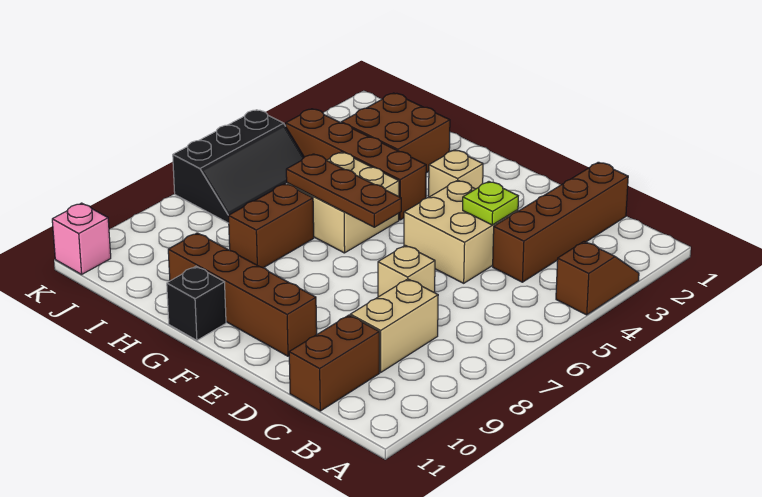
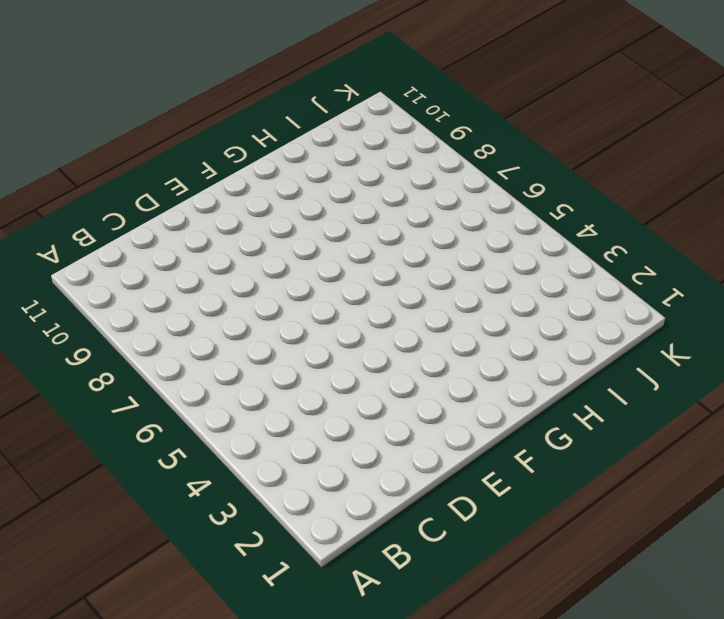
none -> brown 1x2 slope [556,242,639,315]
none -> brown 1x4 brick [493,162,628,282]
none -> tan 1x2 brick [350,279,438,372]

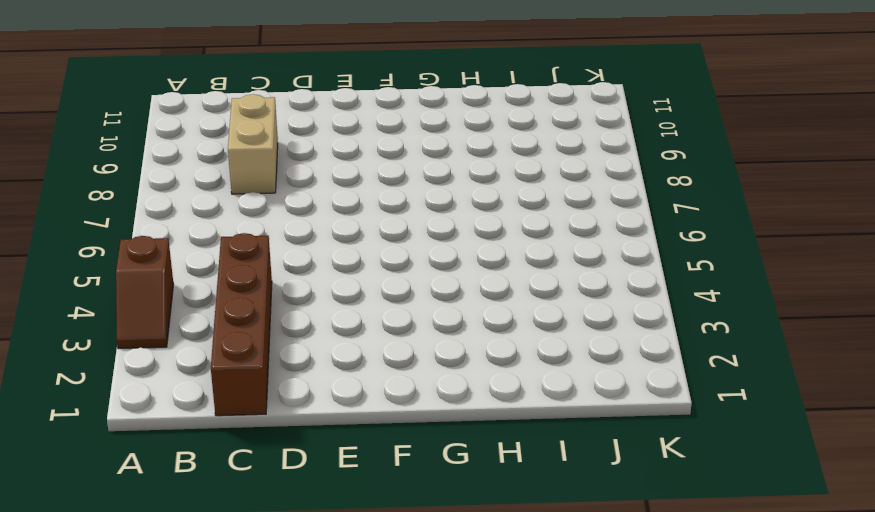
none -> brown 1x2 brick [289,315,379,411]
none -> tan 2x2 brick [404,180,518,283]
none -> tan 1x1 brick [378,245,435,297]

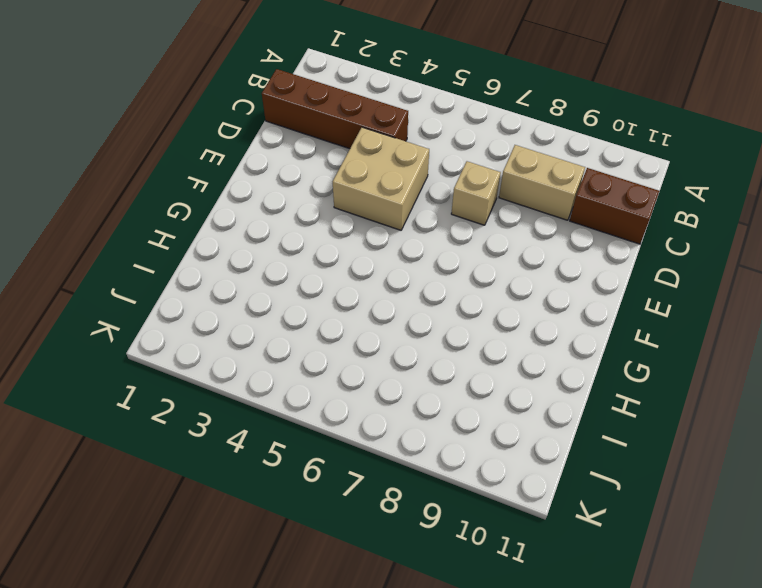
none -> brown 1x2 slope [556,242,639,315]
none -> brown 1x4 brick [168,233,317,356]
none -> tan 1x1 brick [429,150,483,197]

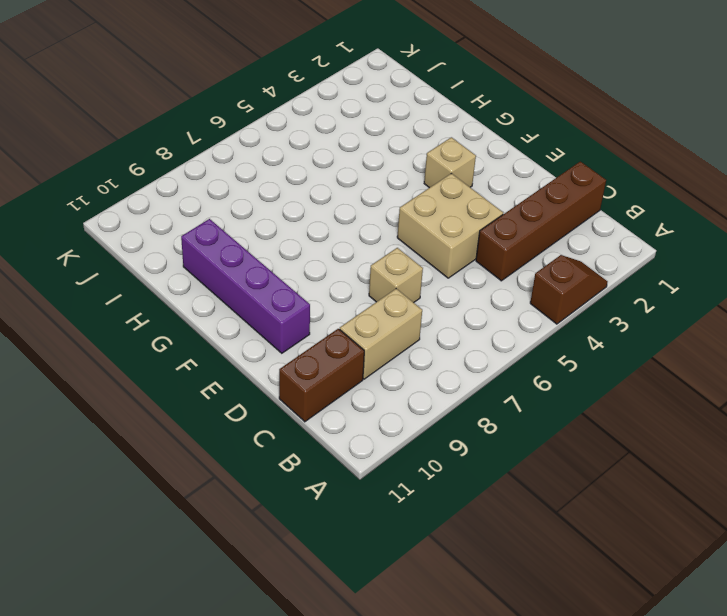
purple 1x4 brick [181,219,310,353] -> brown 1x4 brick [168,233,317,356]
none -> brown 1x4 brick [286,109,426,220]
none -> tan 2x2 brick [287,152,399,253]
none -> black 1x1 brick [167,266,226,340]

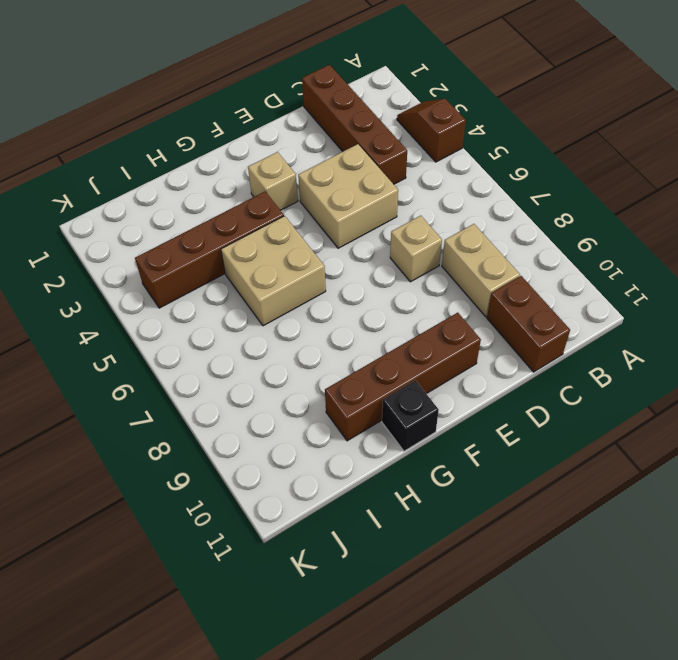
none -> brown 2x2 brick [341,93,450,173]
none -> brown 1x2 brick [228,184,314,268]
none -> black 2x3 slope [173,110,304,223]

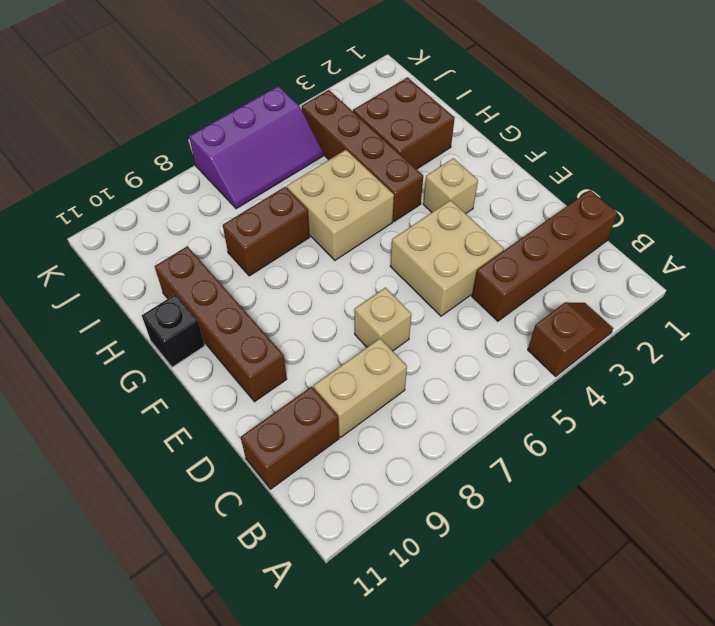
purple 2x3 slope [189,86,323,209] -> black 2x3 slope [173,110,304,223]
none -> pink 1x1 brick [52,203,111,274]
none -> lime 1x1 plate [463,182,518,225]
none -> brown 1x3 plate [286,154,401,227]

